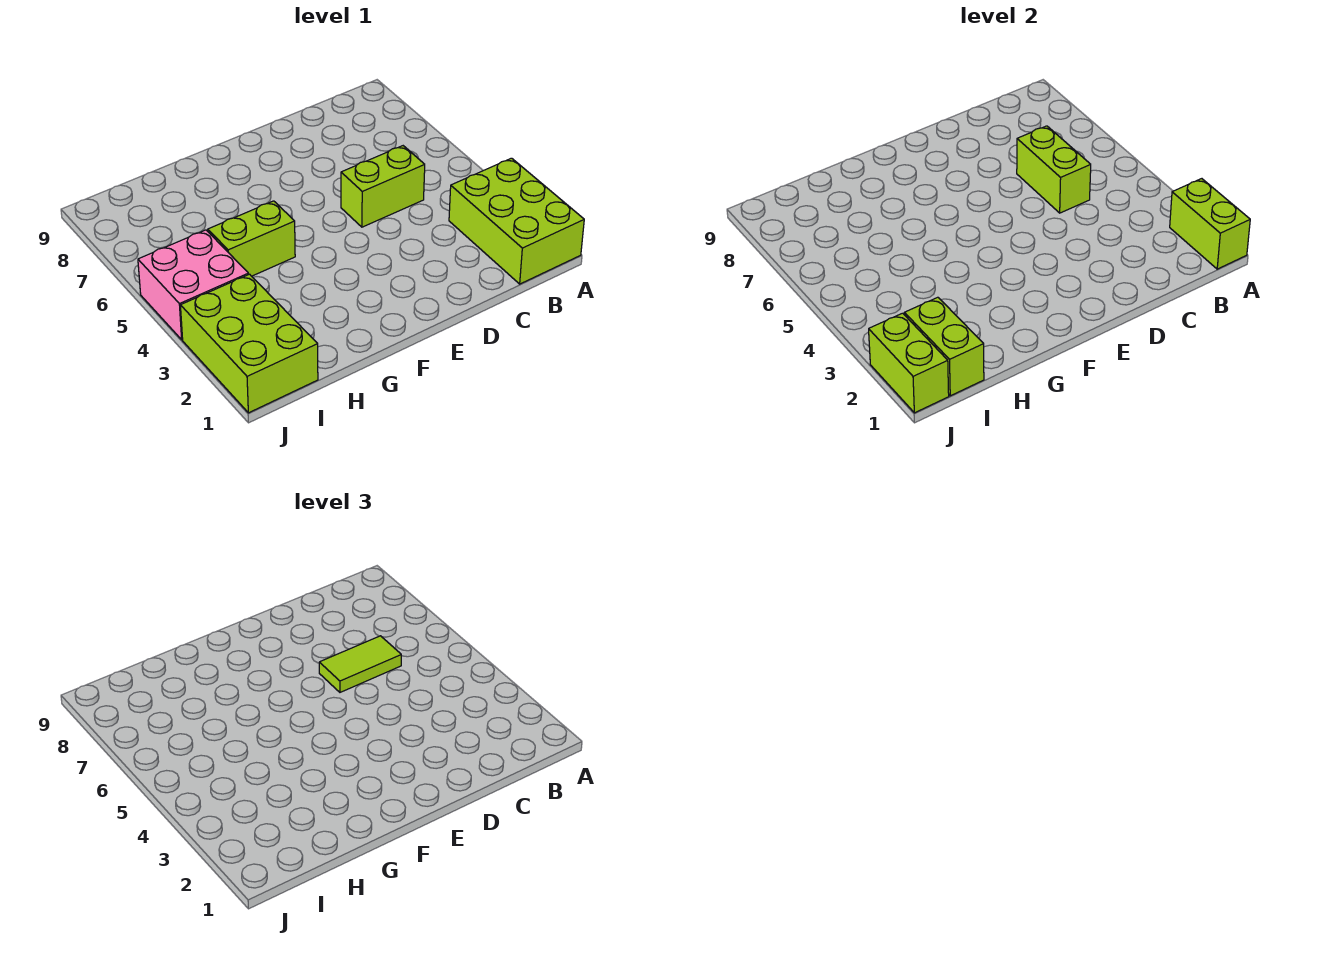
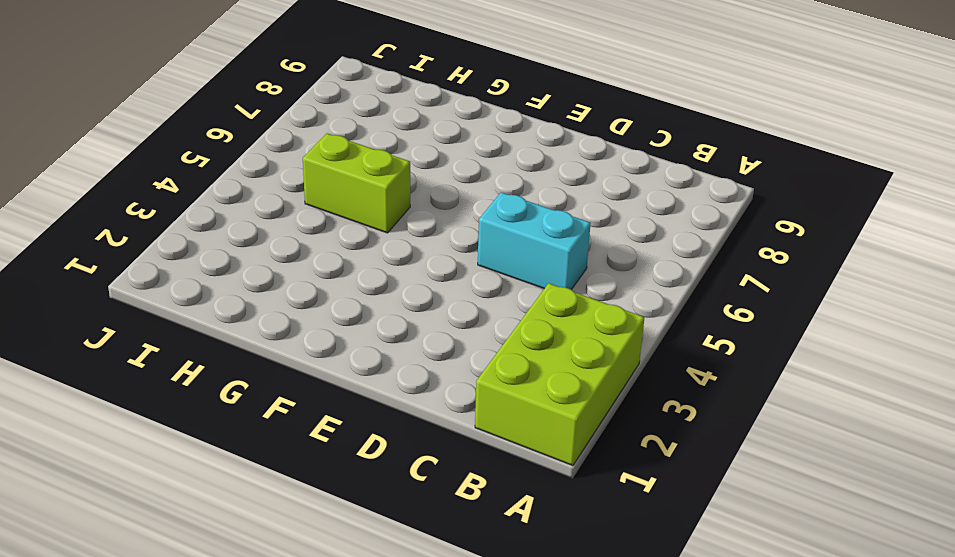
cyan 1x2 brick [478,192,591,290] -> lime 1x2 brick [341,146,425,227]
none -> lime 2x3 brick [180,274,318,413]
none -> pink 2x2 brick [138,230,249,340]

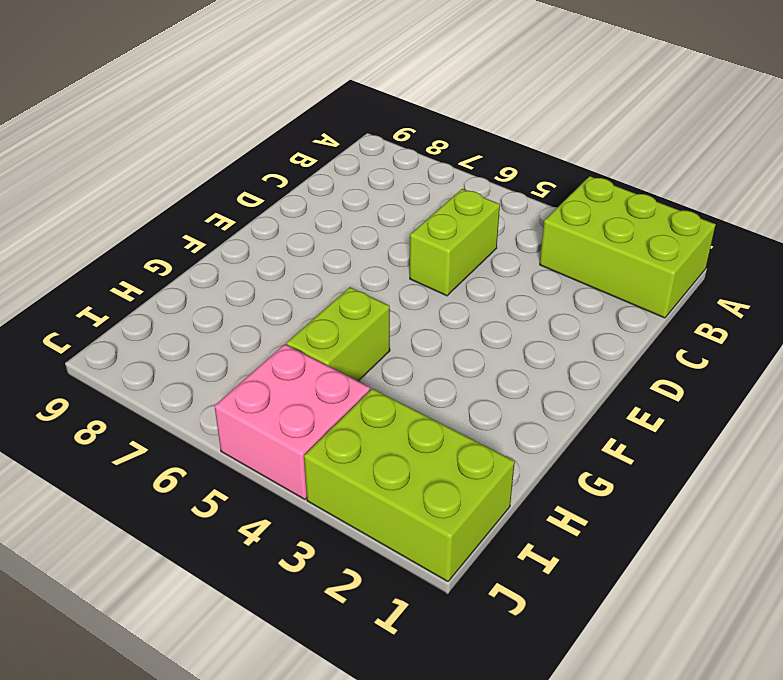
none -> lime 1x2 brick [1170,179,1250,269]
none -> lime 1x2 brick [1017,126,1091,213]

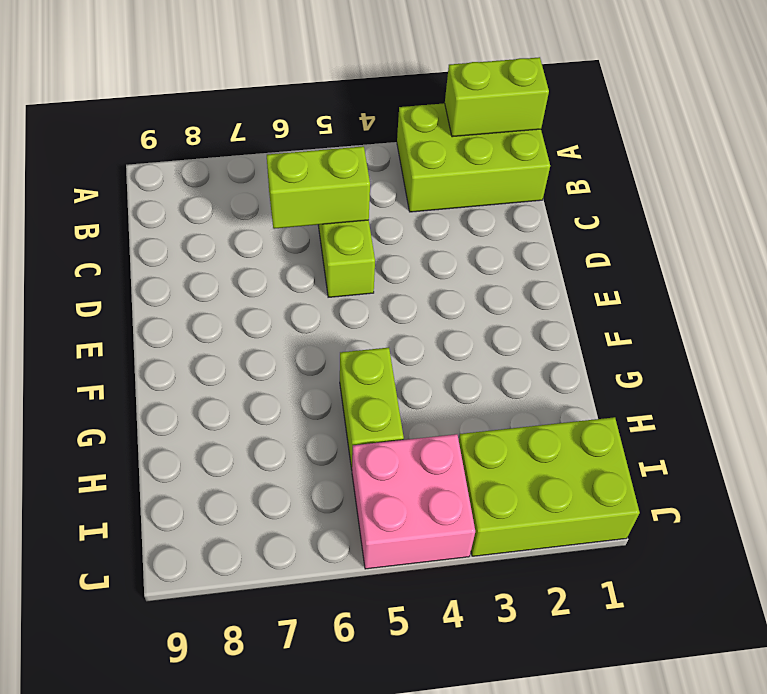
none -> lime 1x2 brick [904,297,984,396]
none -> lime 1x2 brick [869,313,949,413]

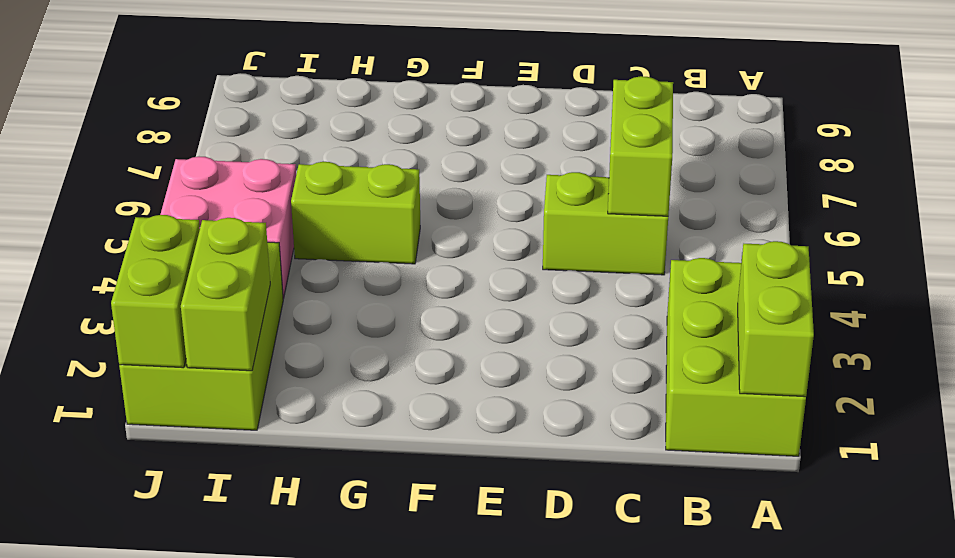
none -> lime 1x2 tile [319,636,401,692]

